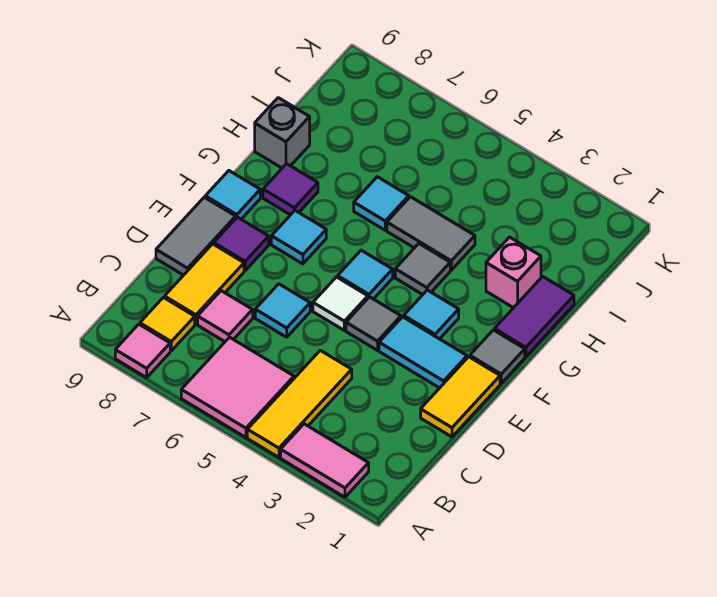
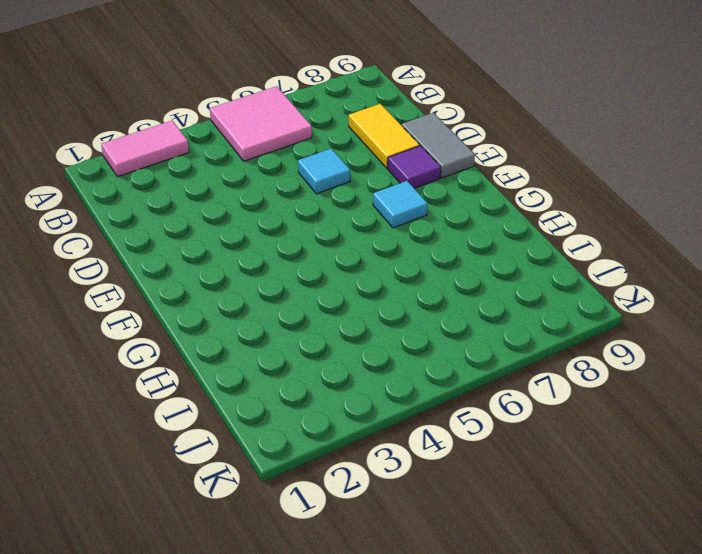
none -> yellow 1x3 tile [247,350,352,457]
none -> pink 1x1 tile [115,324,170,378]
none -> yellow 1x1 tile [140,297,195,351]

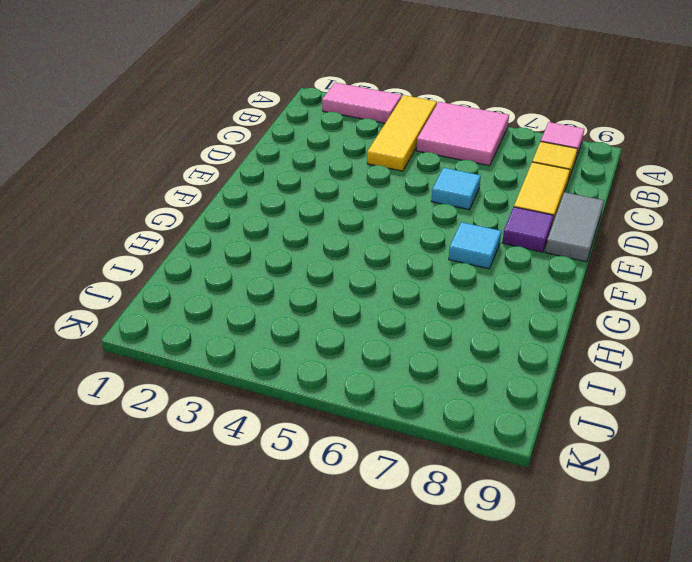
none -> pink 1x1 tile [198,291,253,342]
none -> yellow 1x2 tile [421,357,500,437]
none -> cyan 1x2 tile [379,317,467,388]

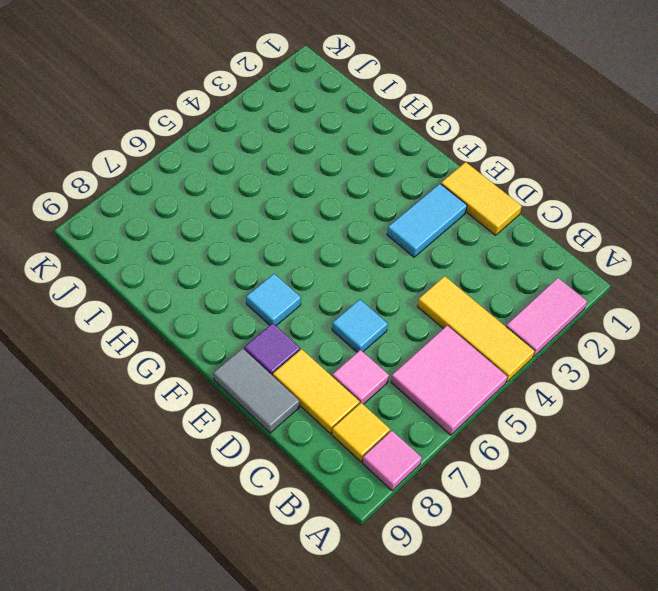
none -> grey 1x1 tile [346,297,401,350]
none -> white 1x1 tile [313,277,368,330]
none -> grey 1x1 tile [470,330,525,383]

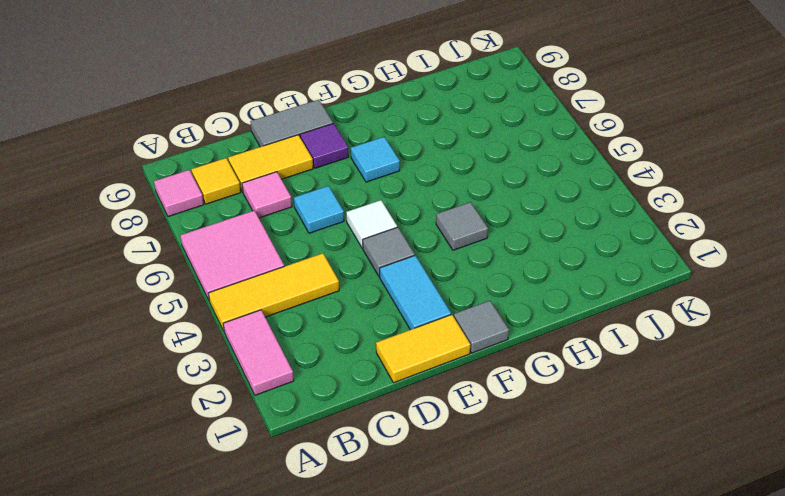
none -> cyan 1x1 tile [404,290,459,339]
none -> cyan 1x1 tile [338,250,393,299]
none -> cyan 1x1 tile [205,171,260,219]

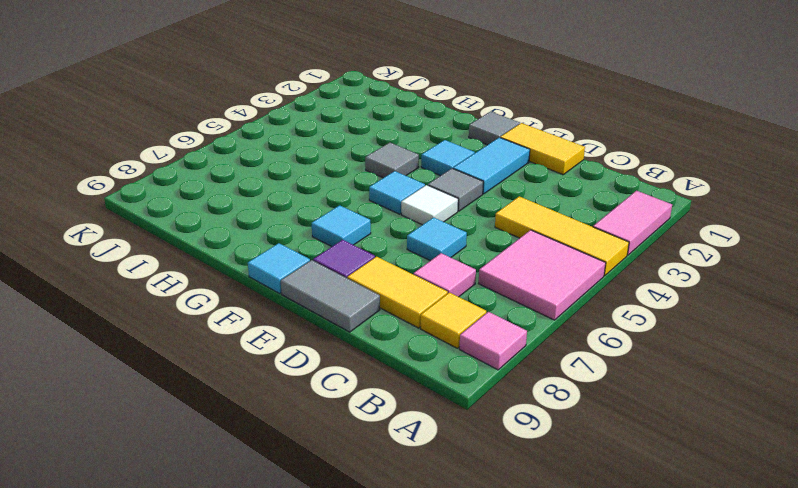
none -> purple 1x2 tile [494,276,574,357]
none -> purple 1x1 tile [263,164,318,215]
none -> pink 1x1 brick [486,237,541,308]

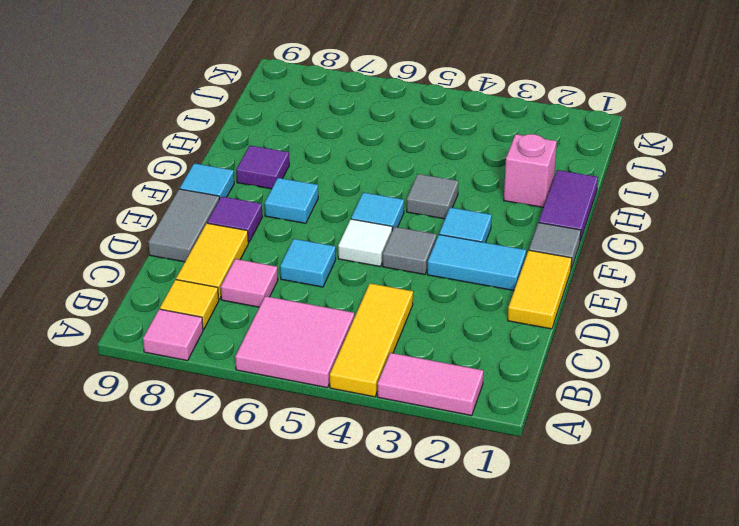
none -> grey 1x2 tile [387,197,475,270]
none -> cyan 1x1 tile [354,177,409,230]
none -> grey 1x1 brick [255,98,310,168]

